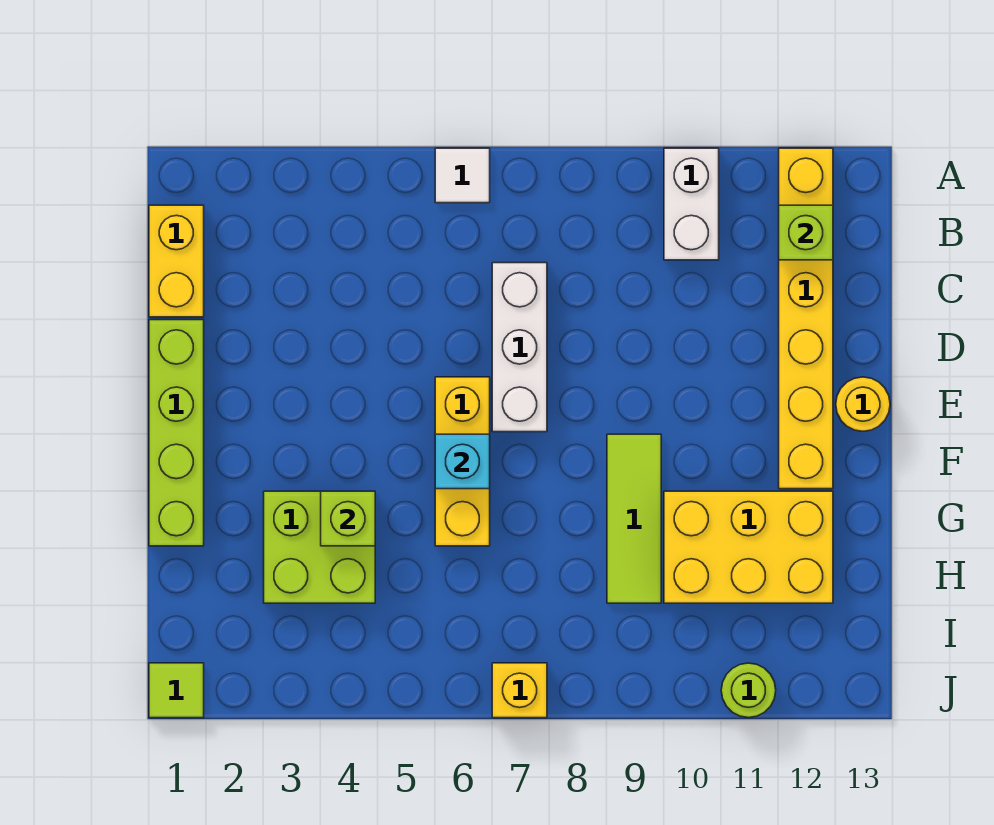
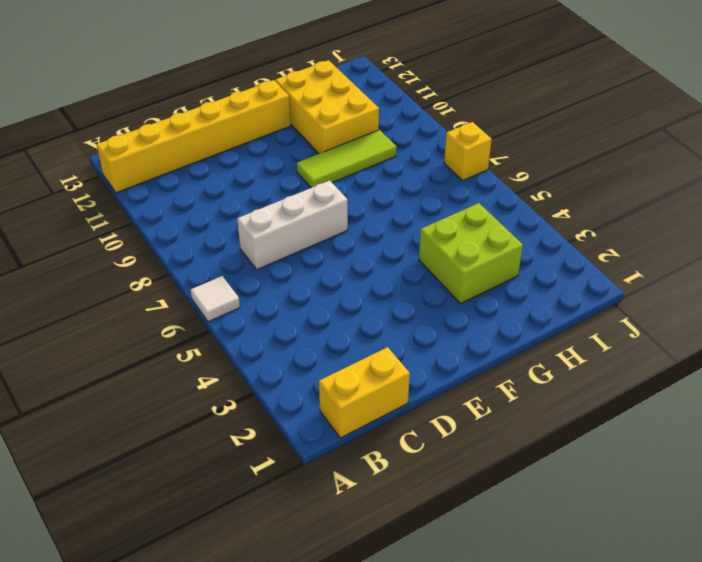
none -> white 1x2 brick [664,148,719,260]
none -> lime 1x4 brick [149,320,204,546]
none -> yellow 1x3 brick [435,377,490,546]

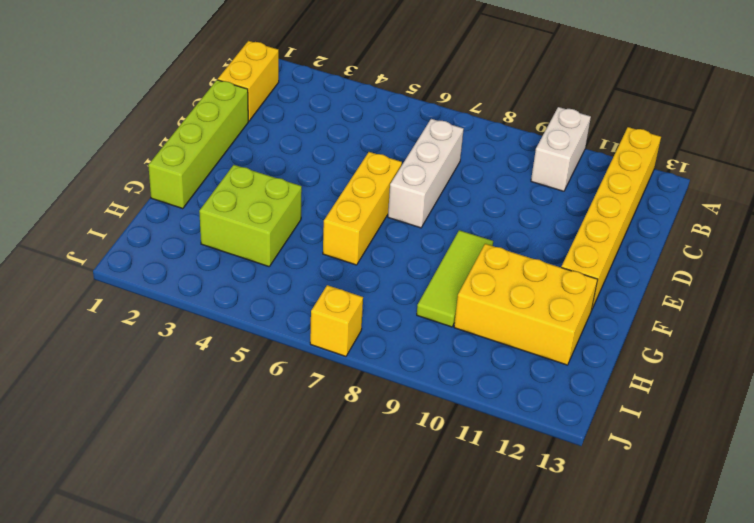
none -> white 1x1 tile [435,148,490,203]
none -> yellow 1x1 round brick [836,377,890,431]
none -> lime 1x1 tile [149,663,204,718]

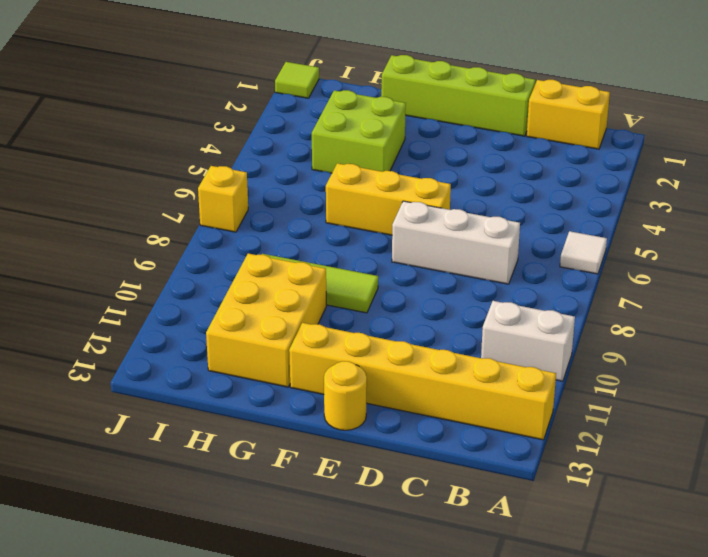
none -> lime 1x1 round brick [721,663,776,718]
none -> lime 1x1 brick [779,205,833,260]
none -> cyan 1x1 brick [435,434,490,489]

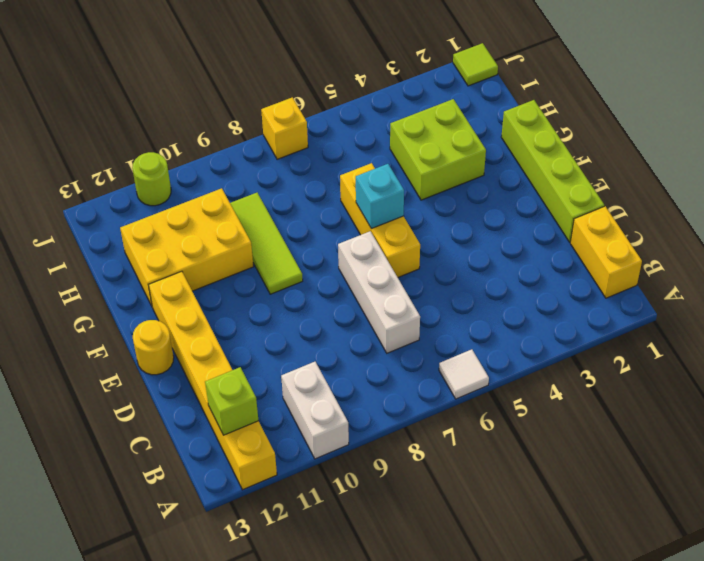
none -> lime 1x1 brick [321,491,375,546]

